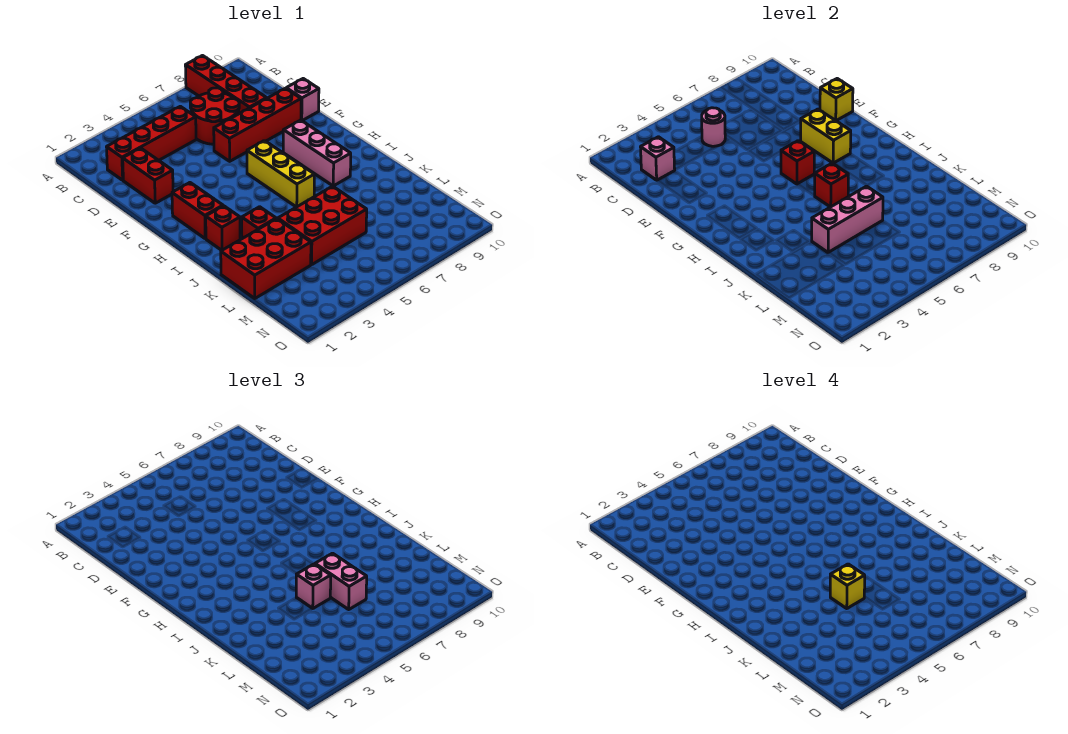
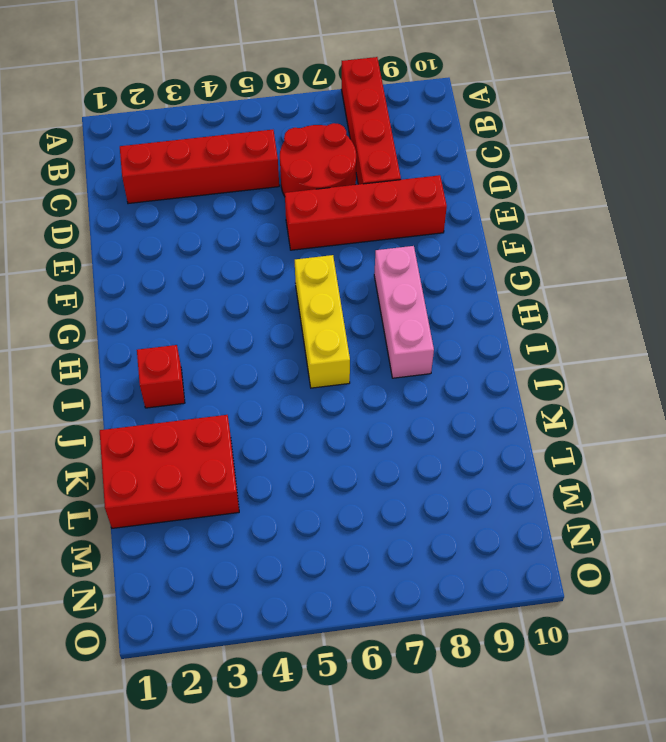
none -> red 1x2 brick [123,148,173,203]
none -> pink 1x1 brick [286,79,319,121]
none -> red 1x2 brick [172,183,223,238]

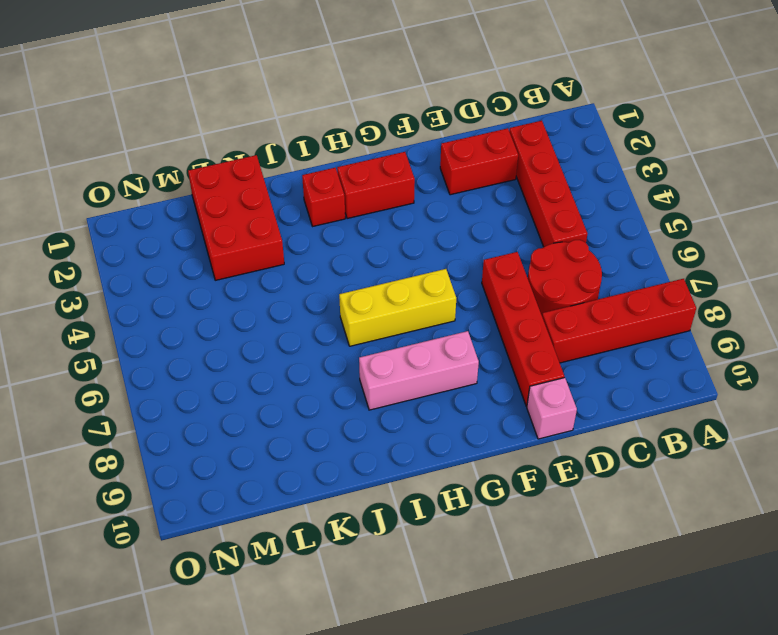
none -> red 1x1 brick [242,207,276,239]
none -> red 2x3 brick [278,186,367,265]
none -> pink 1x1 brick [641,137,675,180]

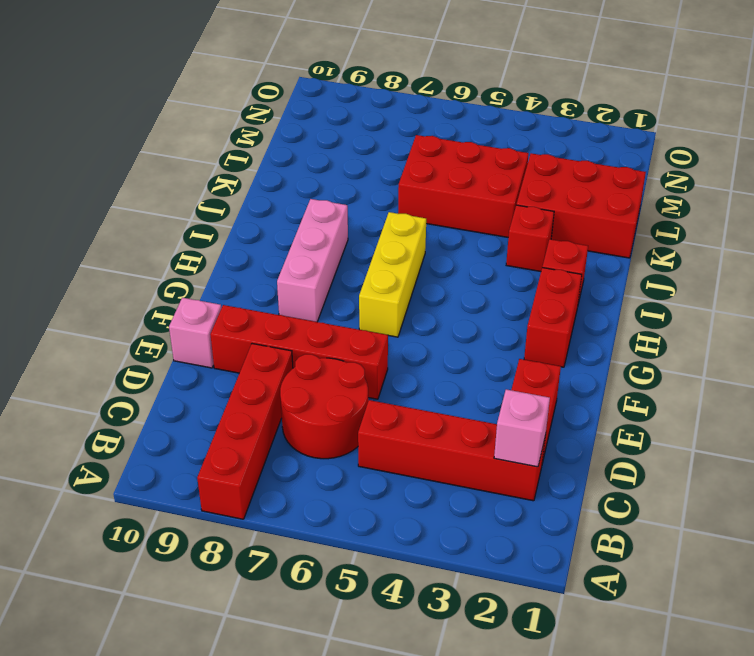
none -> pink 1x1 round brick [702,108,725,146]
none -> yellow 1x1 brick [820,79,853,121]
none -> yellow 1x2 brick [800,109,851,163]

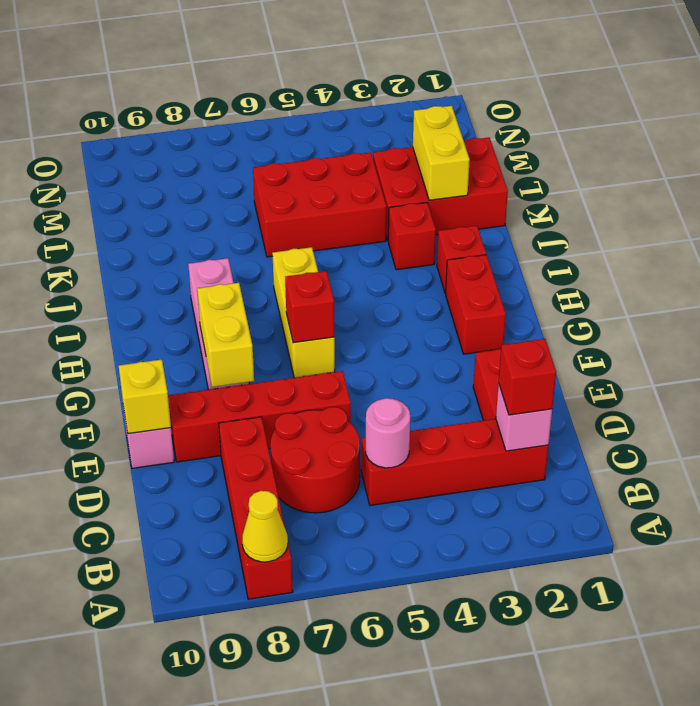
yellow 1x1 cone [242,491,288,562] -> none
red 1x1 brick [499,339,556,415] -> red 1x1 brick moved to [814,163,848,207]
yellow 1x2 brick [413,106,470,200] -> none
none -> pink 1x3 brick [812,186,883,252]
none -> pink 1x1 brick [296,564,331,608]
none -> pink 1x2 brick [315,553,367,609]

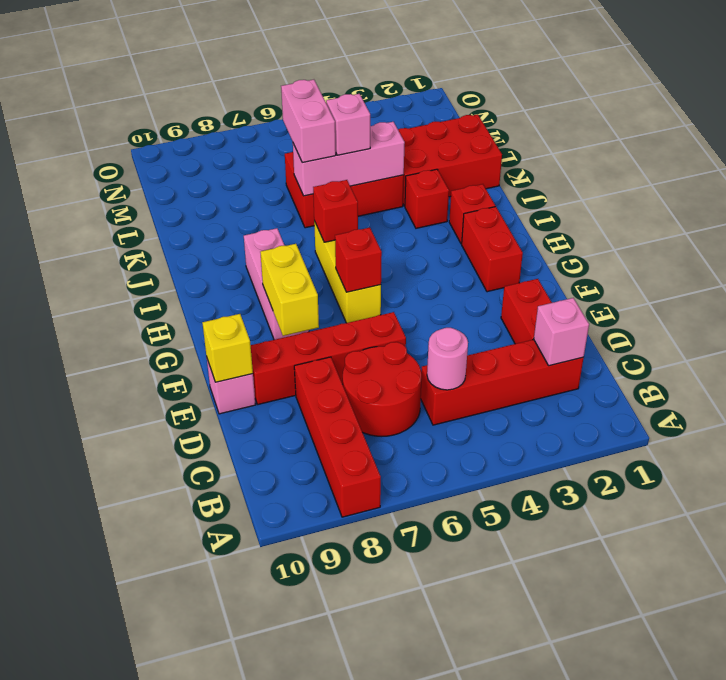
none -> yellow 1x1 brick [830,564,865,608]

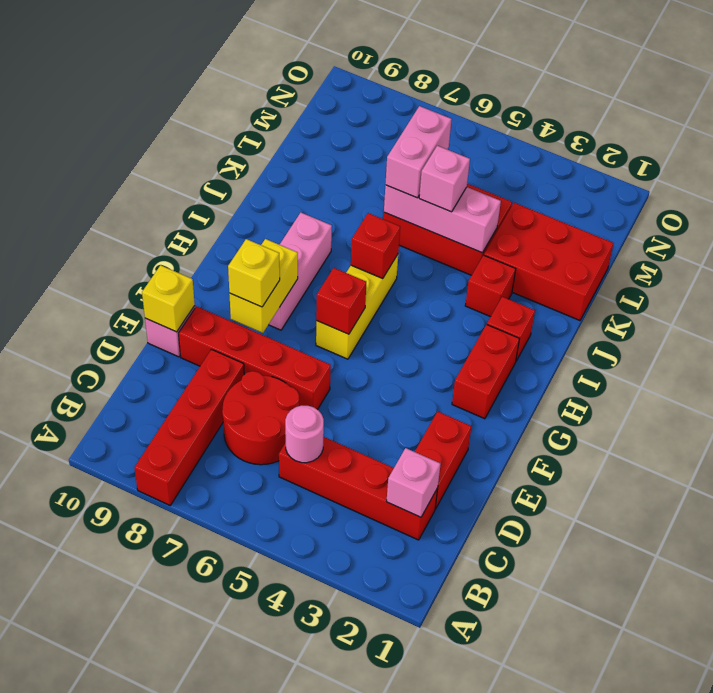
yellow 1x1 brick [228,239,280,307] -> yellow 1x1 brick moved to [830,564,865,608]

